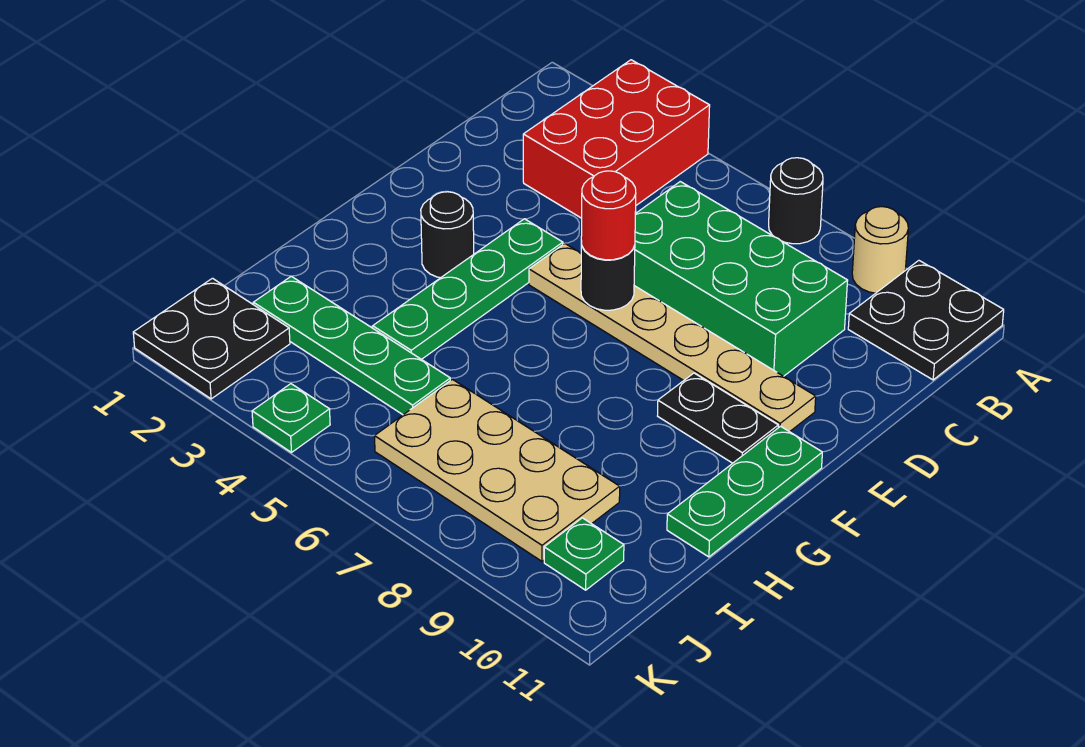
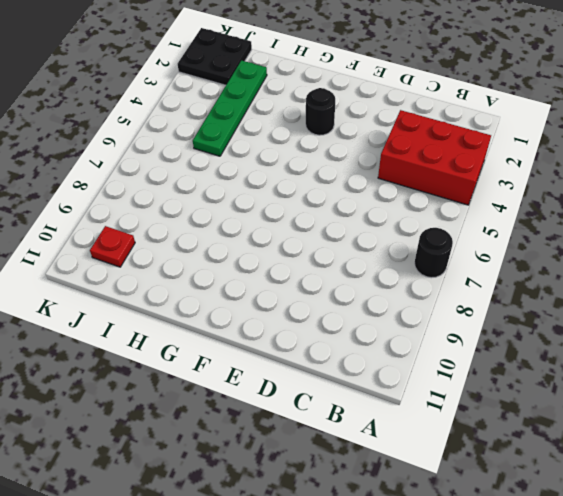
red 1x1 plate [90,226,135,267] -> green 1x1 plate [544,518,624,590]
none -> tan 1x1 round brick [852,207,908,293]
none -> black 2x2 plate [848,261,1004,380]
none -> green 2x4 brick [634,182,848,376]

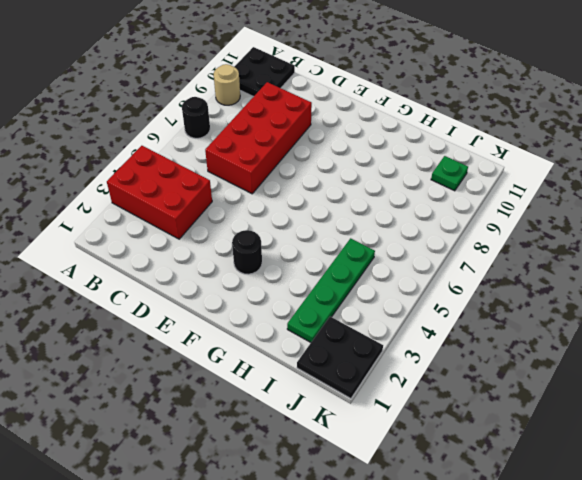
red 2x4 brick [205,82,312,194] -> green 2x4 brick [634,182,848,376]
none -> green 1x4 plate [373,219,563,360]
none -> tan 1x6 plate [529,243,816,432]
none -> black 1x2 plate [658,373,778,463]

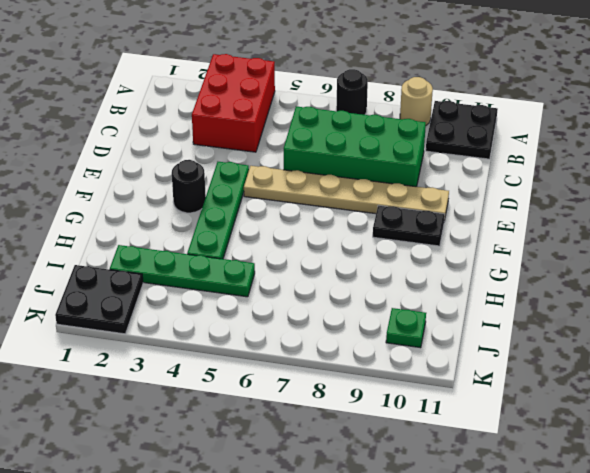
none -> green 1x3 plate [667,426,822,557]
none -> tan 2x4 plate [375,379,620,561]
none -> green 1x1 plate [252,384,330,452]

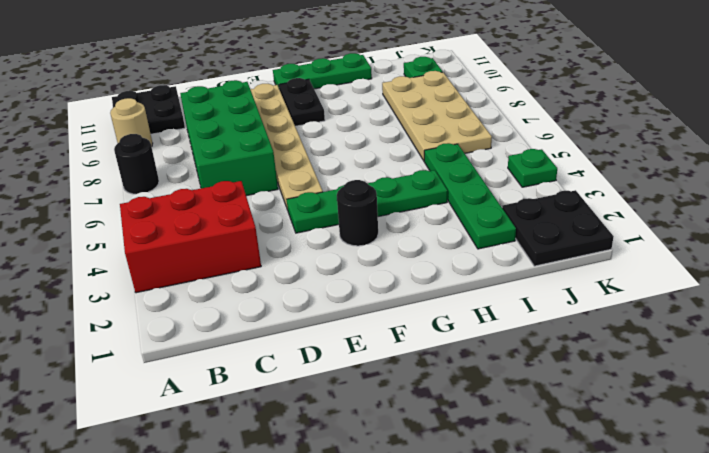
none -> black 1x1 round brick [581,241,635,310]
none -> red 1x1 round brick [581,171,636,260]

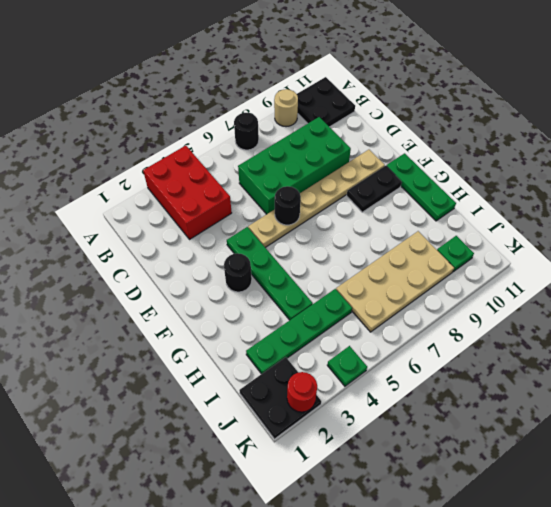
red 1x1 round brick [287,372,317,412] -> red 1x1 round brick moved to [581,171,636,260]

